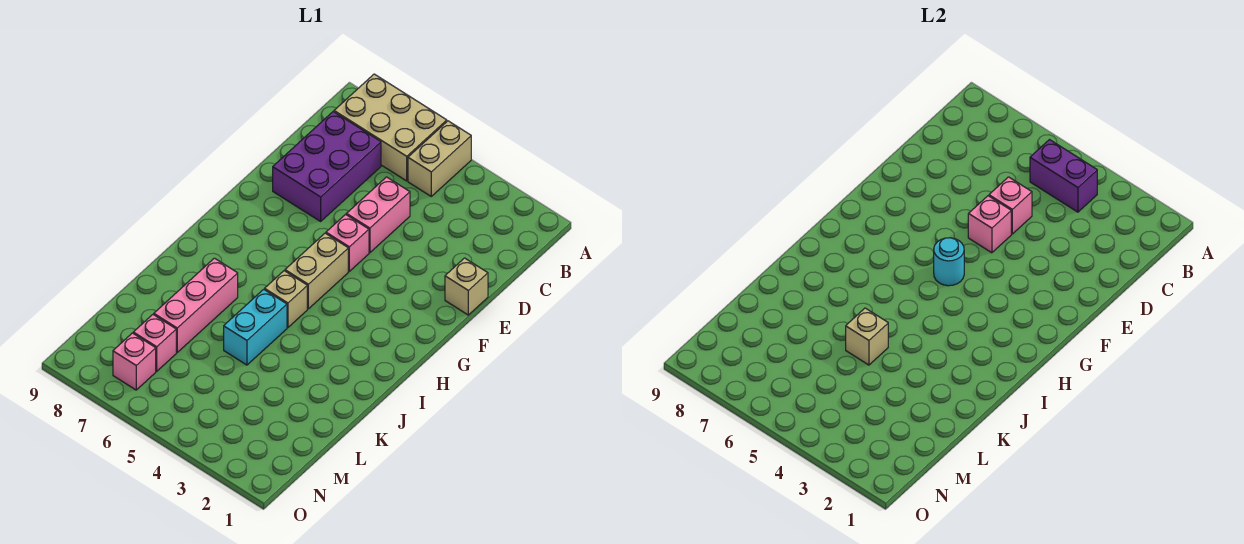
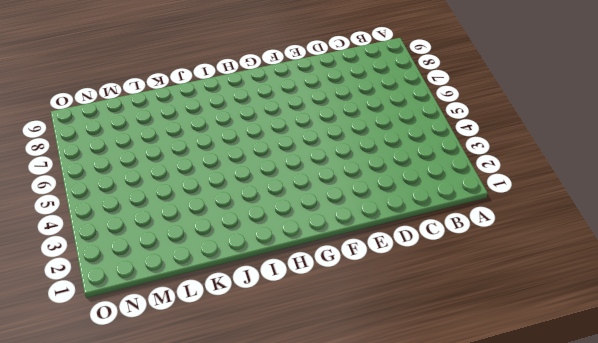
none -> tan 1x2 brick [408,121,471,196]
none -> tan 2x3 brick [334,74,447,181]
none -> purple 2x3 brick [273,112,381,221]

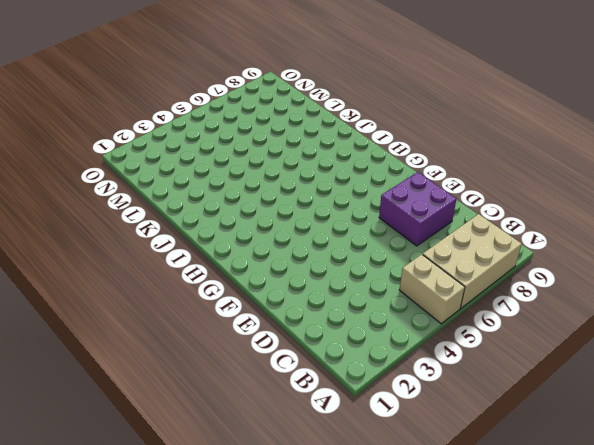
purple 2x2 brick [379,172,456,246] -> purple 2x3 brick [273,112,381,221]
none -> pink 1x2 brick [346,177,410,253]
none -> tan 1x1 brick [445,258,488,315]
none -> pink 1x1 brick [326,215,369,271]

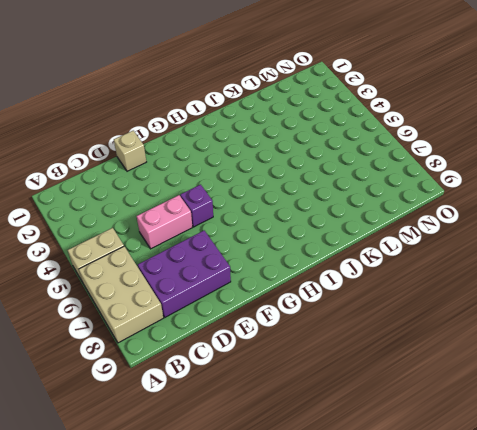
purple 1x1 brick [180,185,213,227] -> pink 1x1 brick [326,215,369,271]
none -> tan 1x2 brick [285,233,348,309]
none -> tan 1x1 brick [265,271,307,328]
none -> cyan 1x2 brick [224,289,287,365]

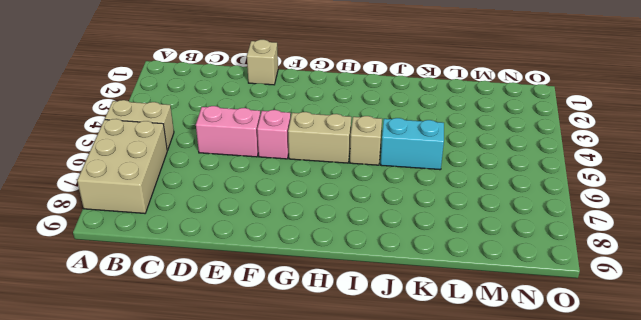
none -> purple 2x3 brick [273,112,381,221]
none -> pink 1x3 brick [154,258,238,352]
none -> pink 1x1 brick [133,315,176,371]

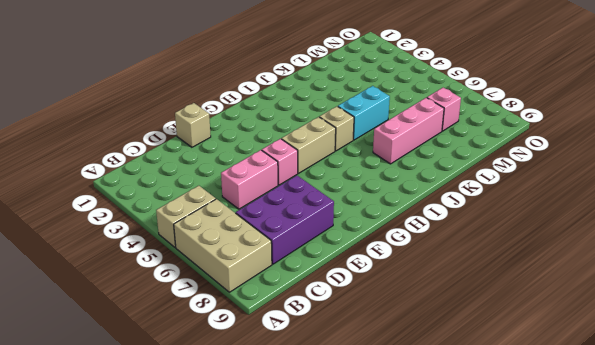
none -> pink 1x1 brick [113,333,156,390]
none -> purple 1x2 brick [1030,140,1097,212]
none -> pink 1x1 brick [989,177,1032,234]

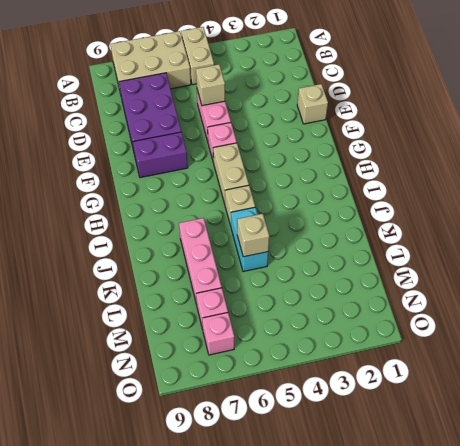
tan 1x1 brick [196,64,225,106] -> pink 1x1 brick [989,177,1032,234]
purple 1x2 brick [133,132,188,178] -> purple 1x2 brick moved to [1030,140,1097,212]
none -> pink 1x1 brick [968,196,1011,253]
none -> cyan 1x1 round brick [934,238,964,286]

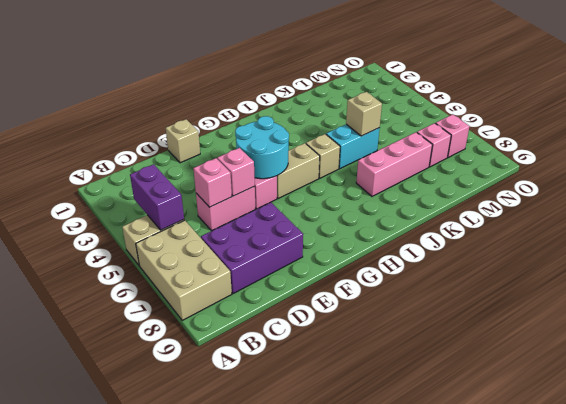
cyan 2x2 round brick [235,116,289,179] -> cyan 1x1 round brick [934,238,964,286]

